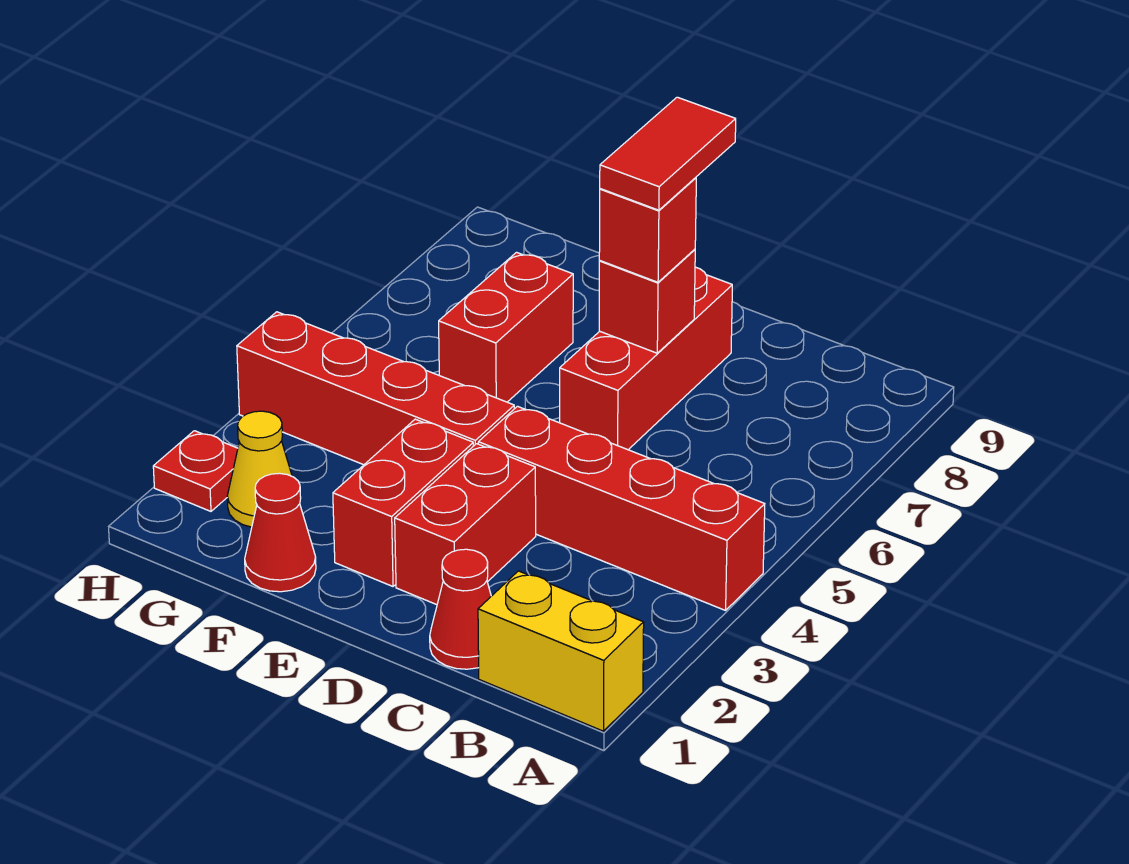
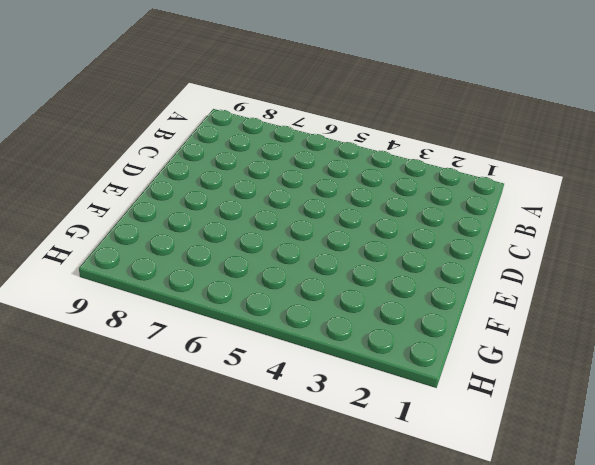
none -> yellow 1x2 brick [478,571,644,731]
none -> red 1x4 brick [478,406,765,610]
none -> red 1x1 cone [430,549,491,669]

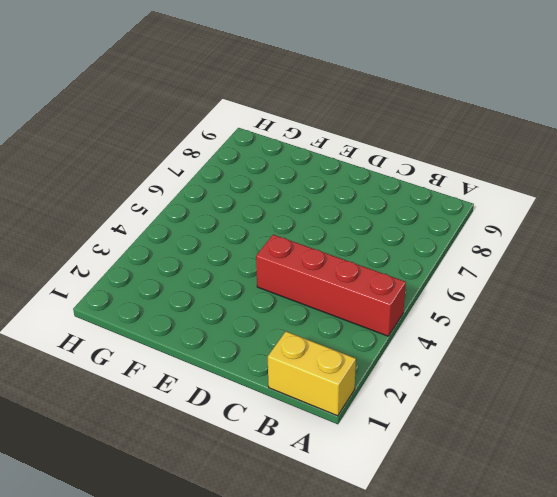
none -> red 1x1 cone [430,549,491,669]
none -> red 1x2 brick [395,444,536,605]
none -> red 1x3 brick [560,267,732,450]

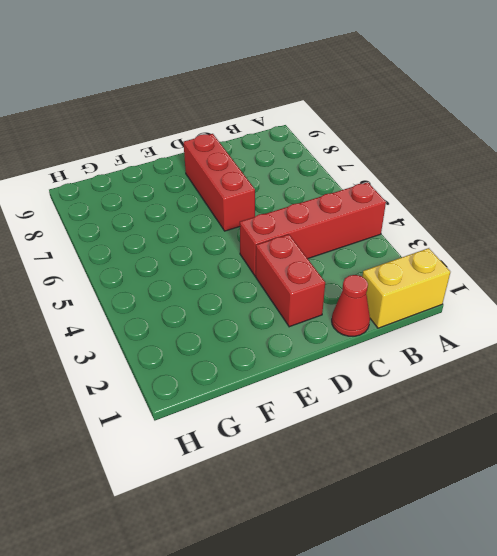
none -> red 1x2 brick [333,419,474,586]
none -> red 1x4 brick [237,312,514,465]
none -> red 1x1 cone [245,473,316,592]

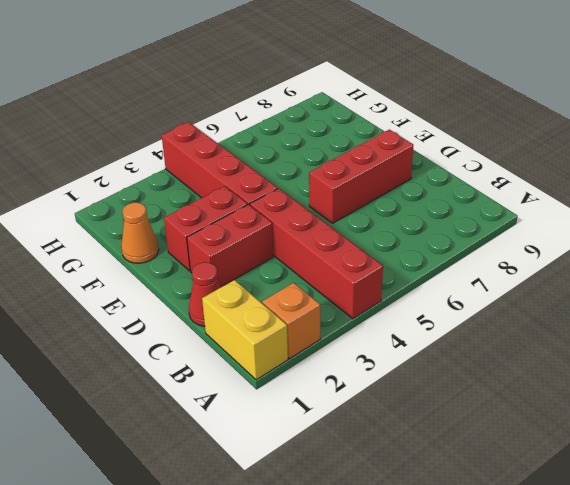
orange 1x1 brick [262,283,320,359] -> none
orange 1x1 cone [121,203,159,263] -> red 1x1 cone [245,473,316,592]
none -> red 1x2 brick [439,252,573,402]
none -> yellow 1x1 cone [227,411,292,527]
none -> red 1x1 plate [153,431,238,511]

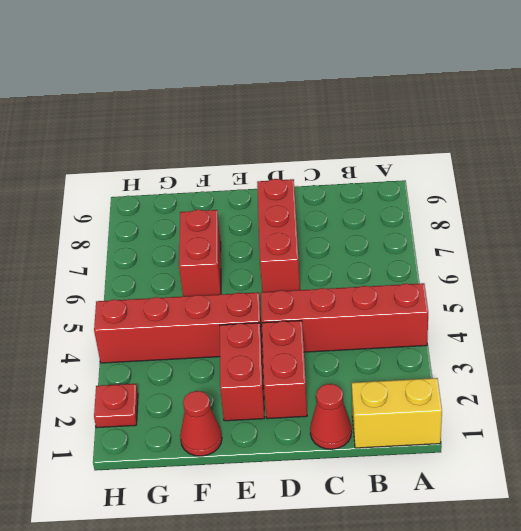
none -> yellow 1x1 cone [227,411,292,527]
none -> red 1x1 brick [599,249,695,353]
none -> red 1x1 brick [599,178,696,282]

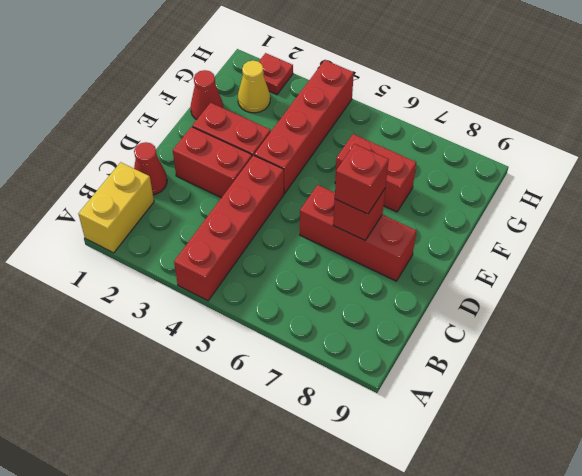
none -> red 1x2 tile [600,97,736,210]

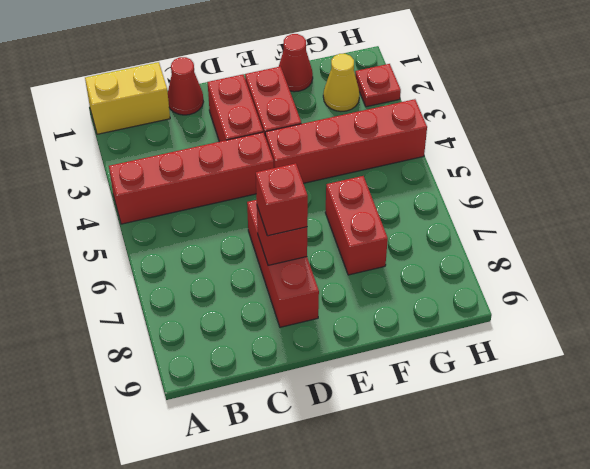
none -> red 1x2 tile [600,97,736,210]

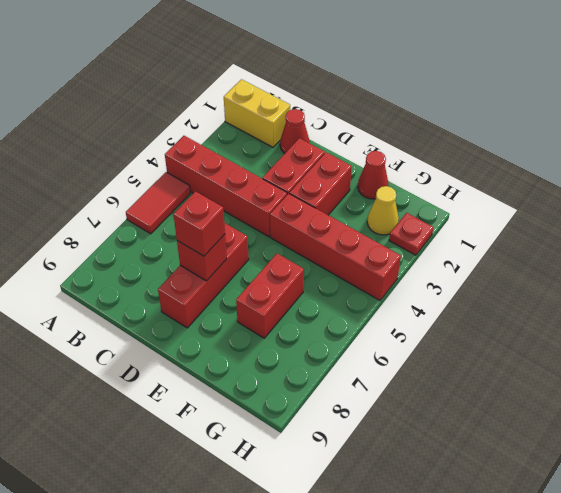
red 1x2 tile [126,172,190,234] -> red 1x2 tile moved to [600,97,736,210]

